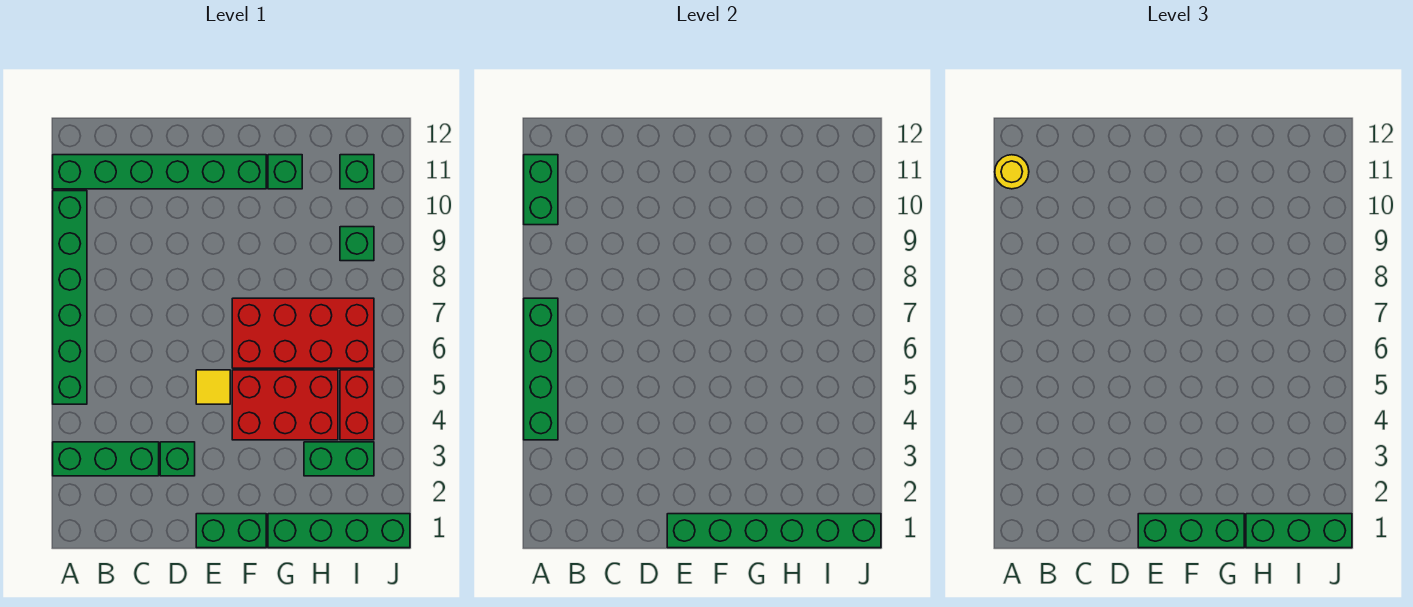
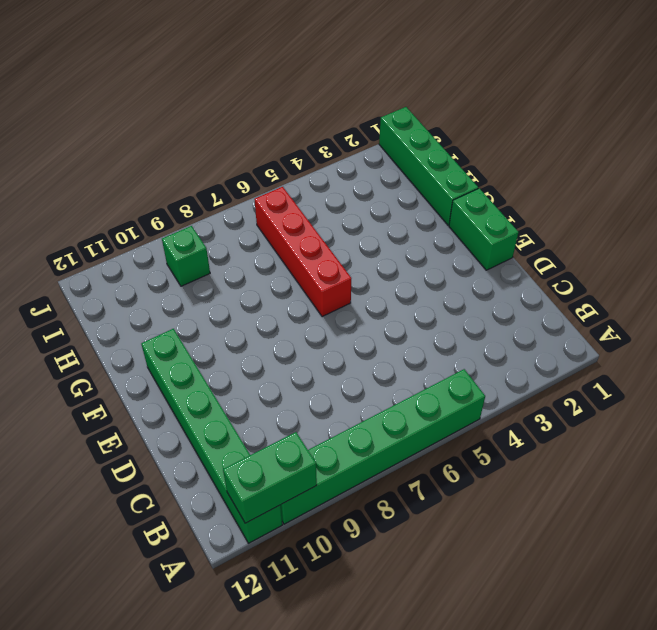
red 1x4 brick [255,187,351,317] -> red 2x4 brick [232,298,374,368]
none -> green 1x3 brick [53,442,159,476]
none -> green 1x1 brick [160,442,195,476]
none -> yellow 1x1 tile [196,370,230,404]

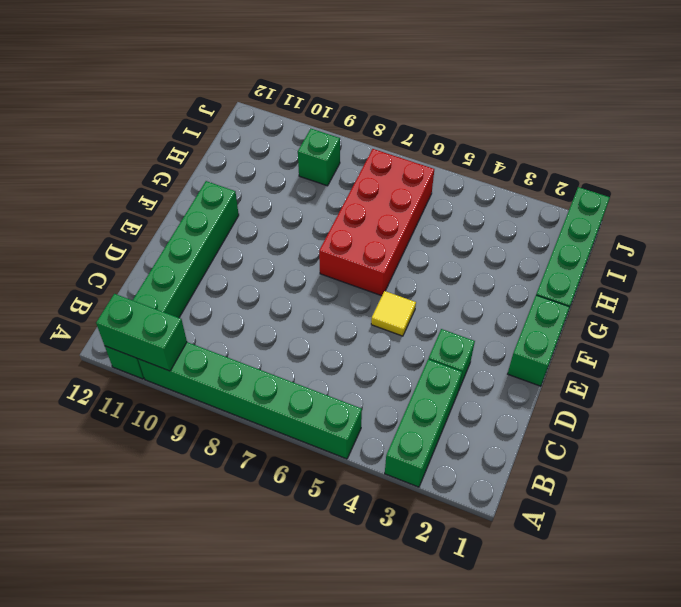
none -> red 2x3 brick [232,370,338,440]
none -> green 1x1 brick [268,155,302,189]
none -> green 1x2 brick [304,442,374,476]

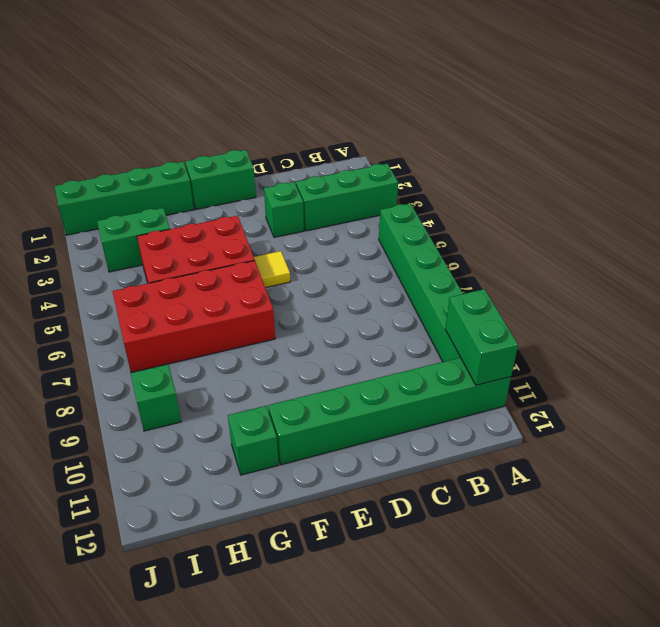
none -> red 1x2 brick [340,370,374,440]
none -> green 1x1 brick [340,155,374,189]
none -> green 1x4 brick [524,298,558,440]

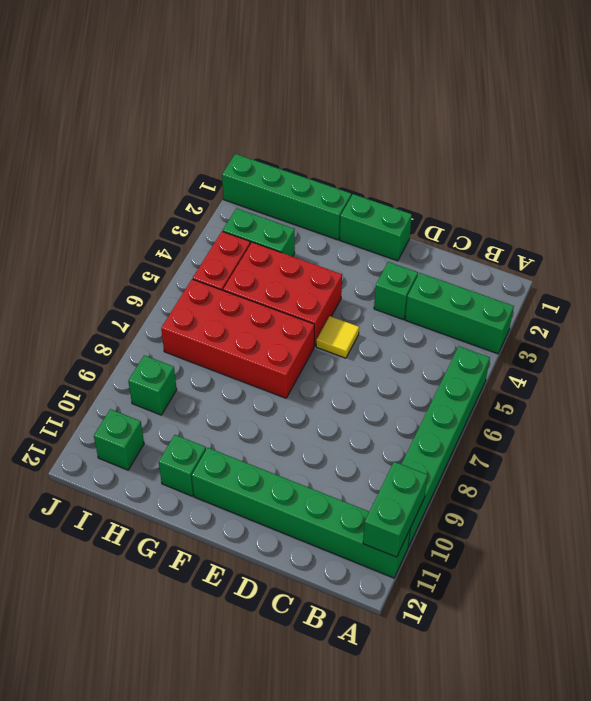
none -> green 1x4 brick [524,298,558,440]
none -> green 1x6 brick [667,514,881,548]
none -> yellow 1x1 round brick [995,155,1029,189]

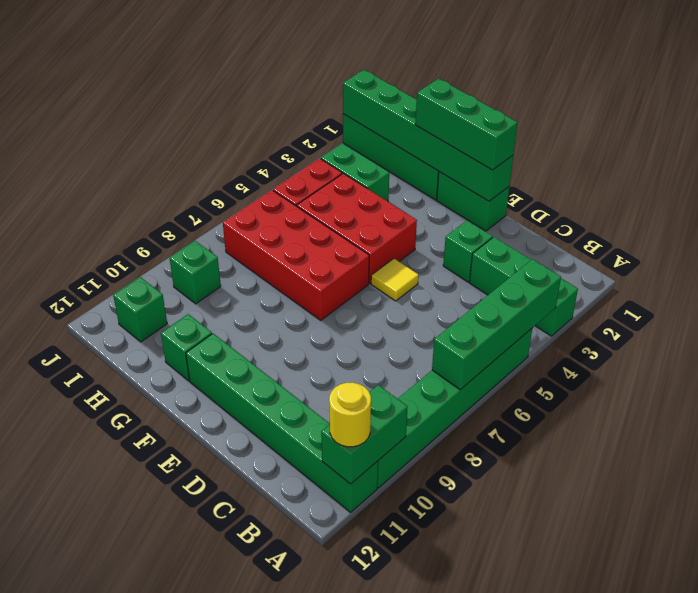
none -> green 1x3 brick [1246,514,1352,548]

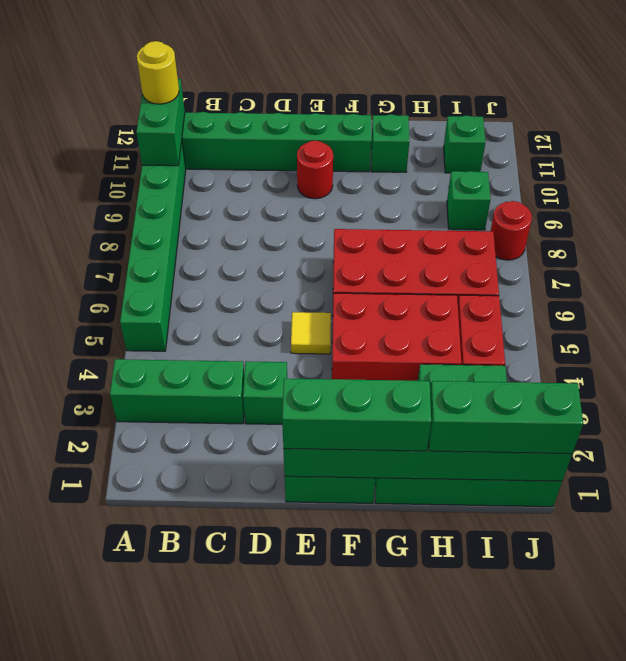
red 1x1 round brick [297,141,333,199] -> none
red 1x1 round brick [491,201,532,260] -> none
none -> green 1x4 brick [524,298,558,440]

